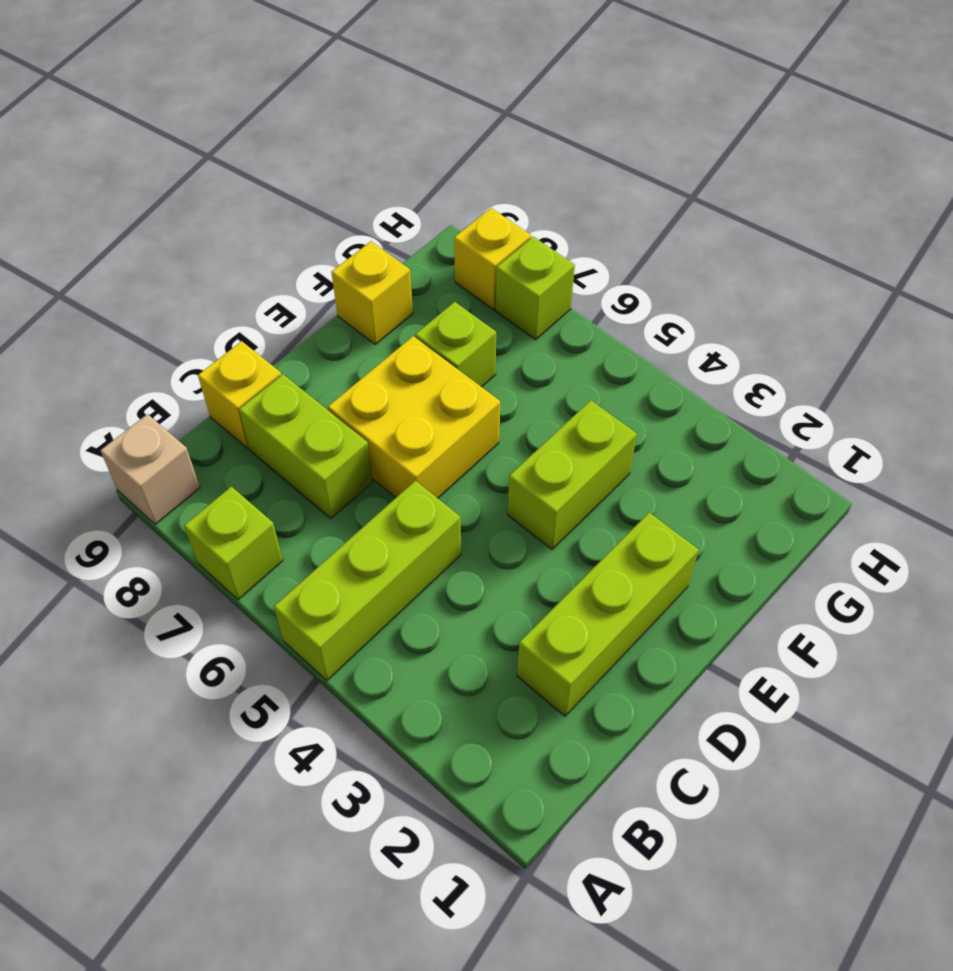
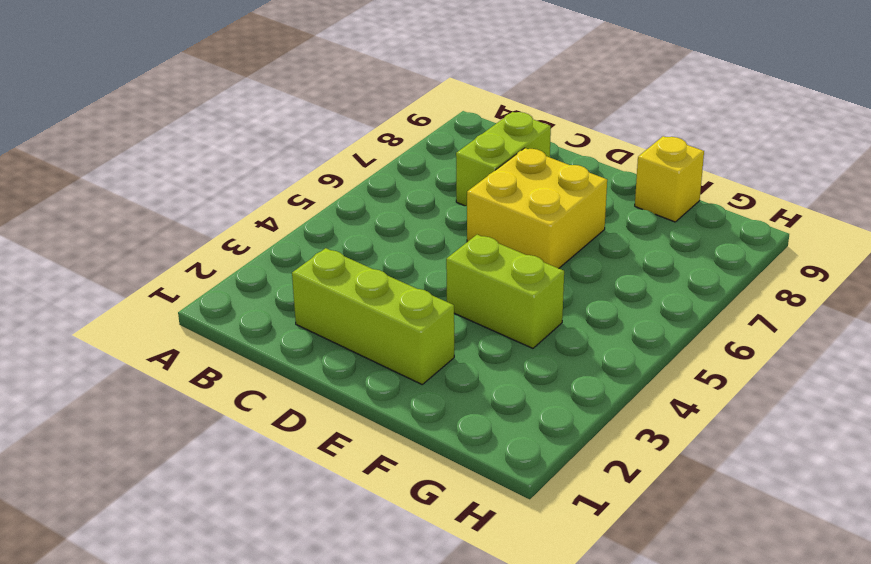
none -> lime 1x3 brick [274,481,461,680]
none -> lime 1x1 brick [184,487,283,600]
none -> tan 1x1 brick [100,414,200,524]

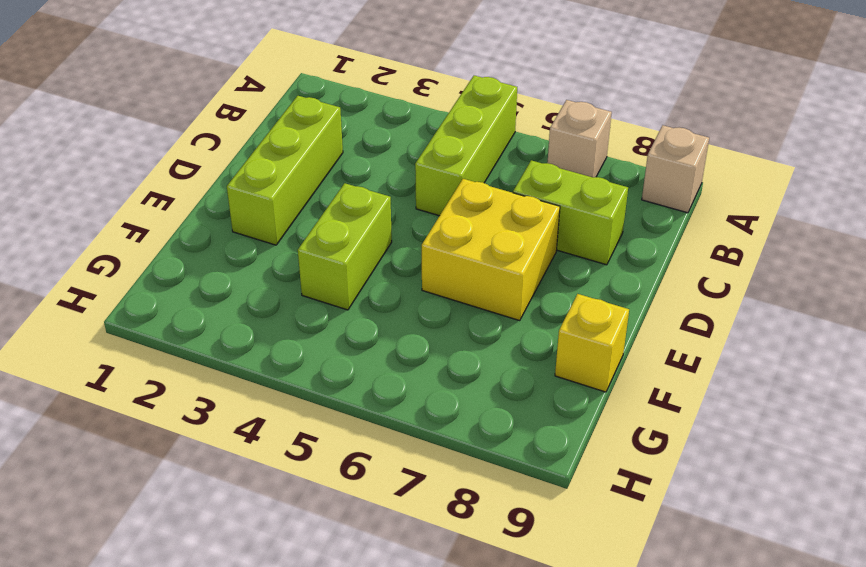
tan 1x1 brick [547,100,612,177] -> lime 1x1 brick [184,487,283,600]
none -> yellow 1x1 brick [198,341,281,448]
none -> lime 1x1 brick [415,302,496,387]
none -> lime 1x1 brick [496,237,575,340]

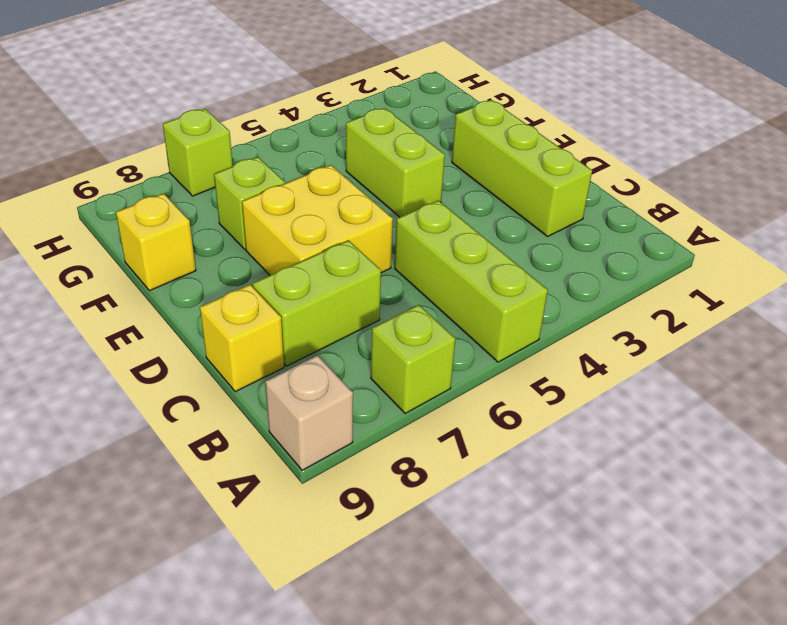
none -> yellow 1x1 brick [454,208,531,310]

